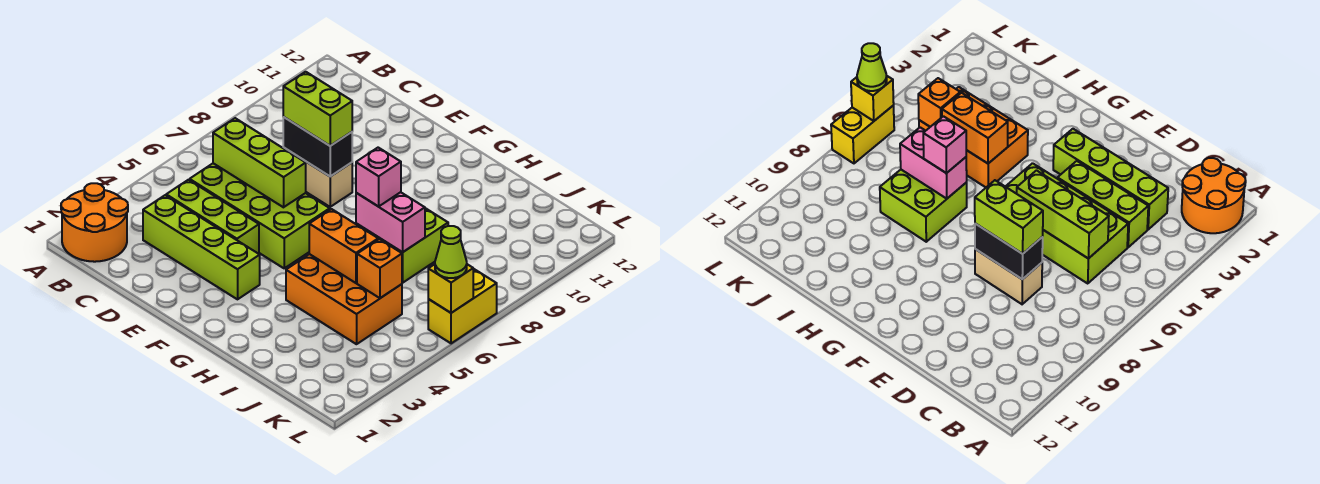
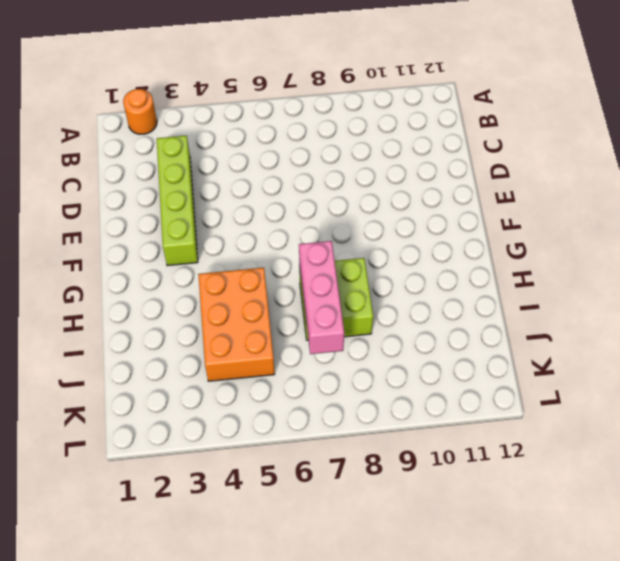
orange 1x1 round brick [123,89,157,134] -> orange 2x2 round brick [61,183,128,262]
pink 1x3 brick [299,241,344,354] -> pink 1x2 brick [356,192,425,252]
none -> lime 1x3 brick [166,180,259,254]
none -> lime 2x4 brick [190,163,330,268]
none -> tan 1x2 brick [284,148,352,207]

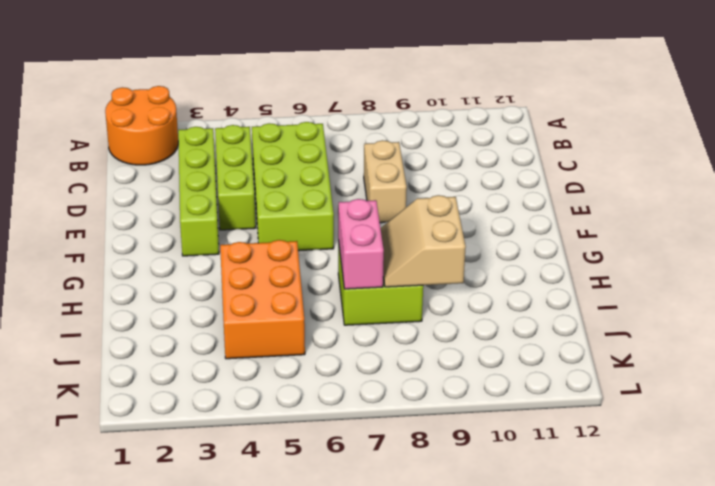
tan 2x2 slope [381,195,466,287] -> none
none -> yellow 1x2 brick [428,269,497,343]
none -> lime 1x3 brick [213,118,306,207]
none -> black 1x2 brick [283,117,352,176]

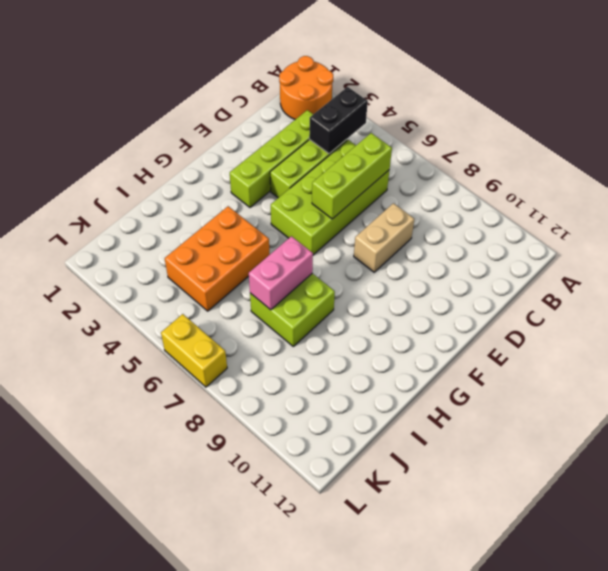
black 1x2 brick [309,87,368,154] -> black 1x2 brick moved to [283,117,352,176]
none -> orange 1x2 brick [309,209,378,283]
none -> orange 1x1 brick [357,239,402,298]
none -> yellow 1x1 brick [428,264,473,313]

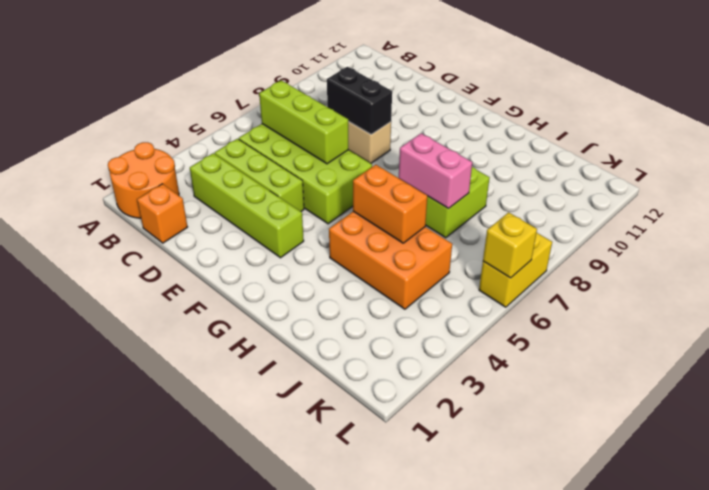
orange 1x1 brick [137,184,187,243] -> orange 1x1 brick moved to [357,239,402,298]
none -> lime 1x2 brick [283,72,352,146]
none -> pink 1x1 brick [356,148,401,207]
none -> lime 1x1 cone [435,226,467,278]

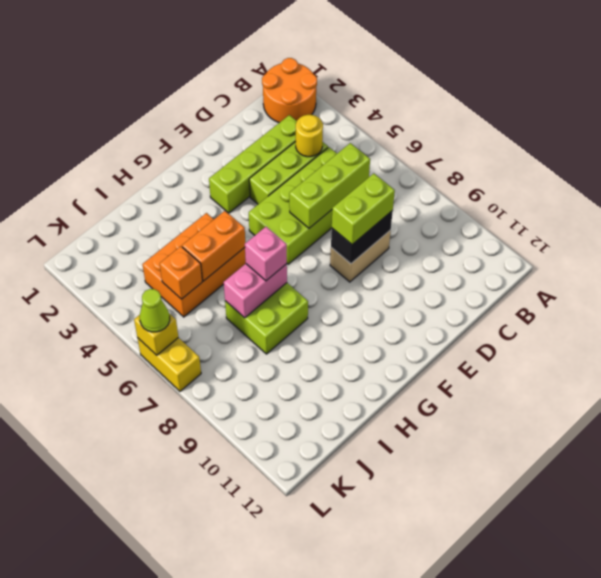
yellow 1x1 round brick [296,115,323,157] -> none

